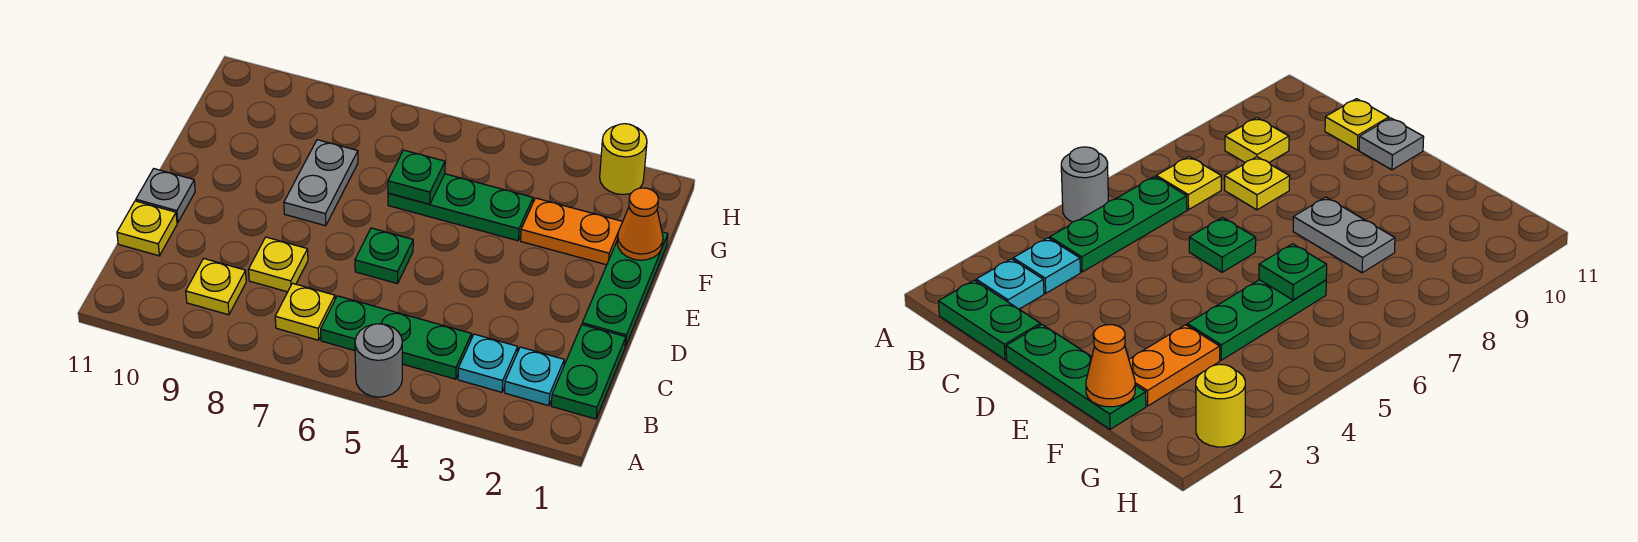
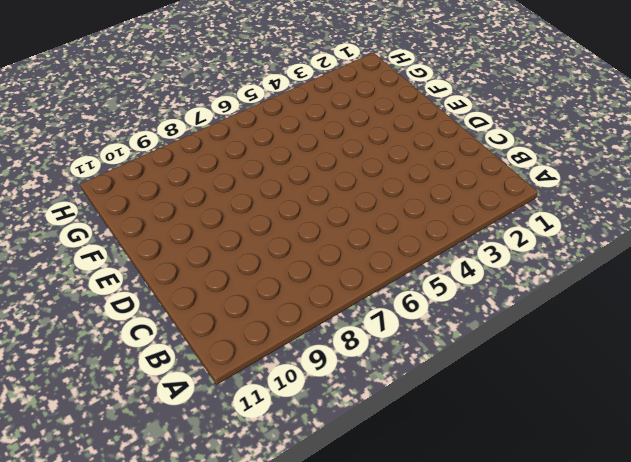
none -> grey 1x1 round brick [355,324,402,397]
none -> green 1x2 plate [551,325,626,419]
none -> cyan 1x1 plate [505,347,564,406]

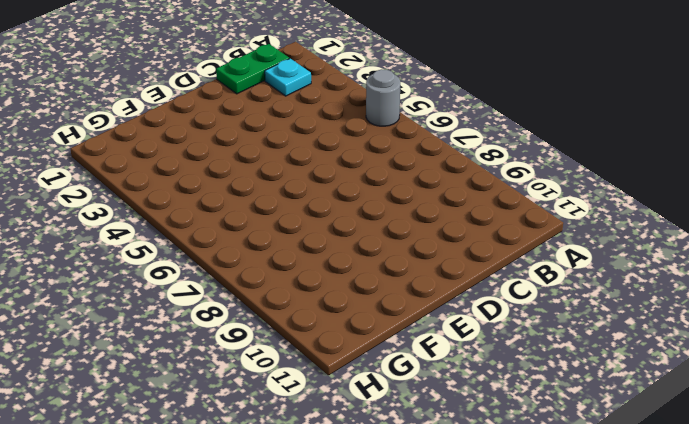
none -> cyan 1x1 plate [458,334,518,392]
none -> green 1x3 plate [321,296,472,379]
none -> yellow 1x1 plate [275,283,335,340]

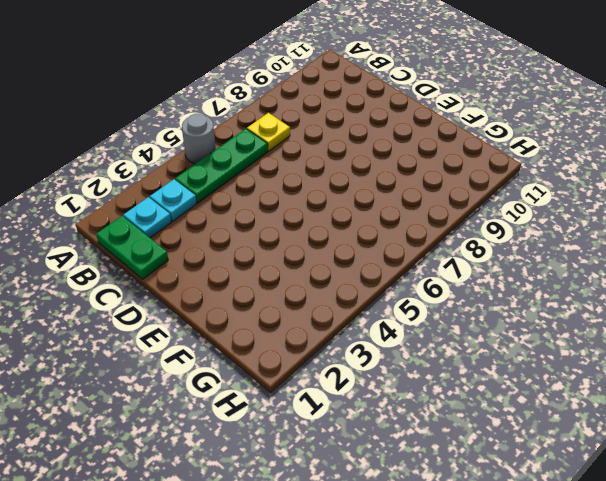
none -> yellow 1x1 plate [186,258,246,315]
none -> yellow 1x1 plate [249,237,308,292]
none -> yellow 1x1 plate [117,201,177,256]

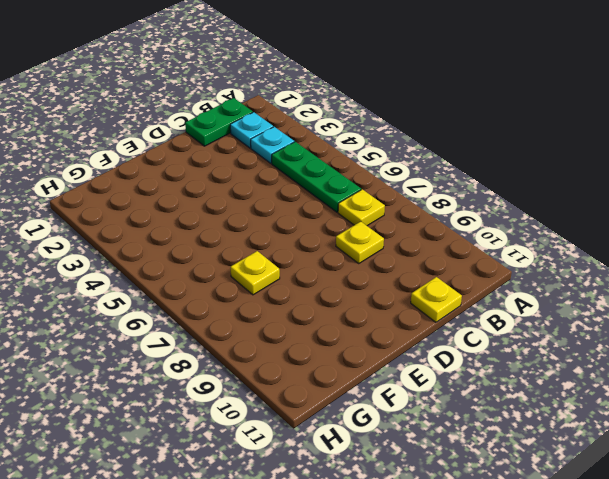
yellow 1x1 plate [231,251,280,295] -> yellow 1x1 plate moved to [186,258,246,315]
none -> grey 1x1 round brick [355,324,402,397]
none -> green 1x3 plate [582,232,668,347]
none -> green 1x1 plate [355,228,413,284]

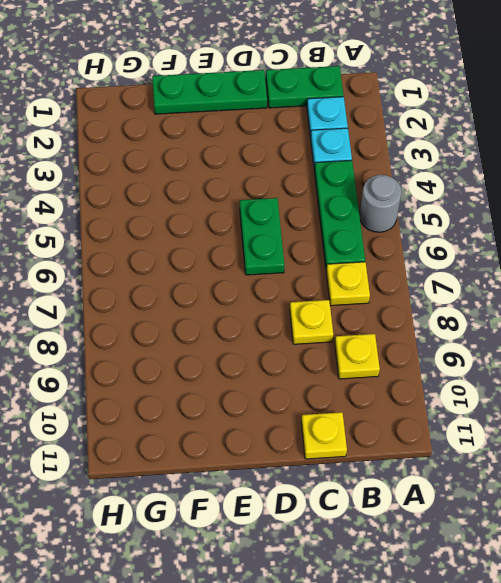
green 1x2 plate [240,198,284,275] -> green 1x1 plate [355,228,413,284]
none -> grey 1x1 plate [136,169,195,223]
none -> grey 1x2 plate [284,140,358,226]
none -> orange 1x2 plate [521,198,623,265]

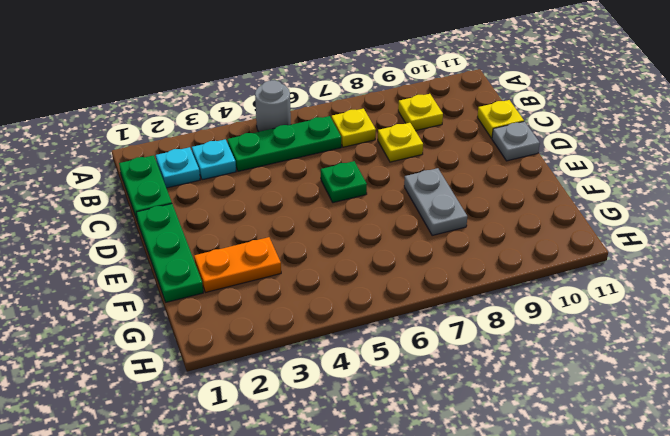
none -> green 1x3 plate [388,174,533,241]
none -> yellow 1x1 round brick [600,124,647,195]
none -> orange 1x1 cone [617,188,663,260]

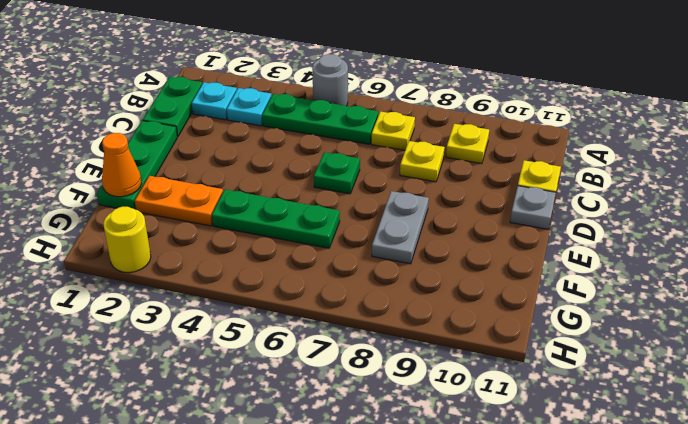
none -> green 1x1 plate [388,150,445,204]

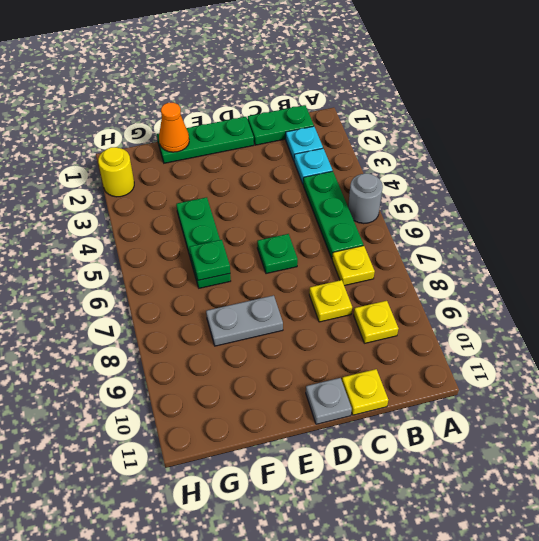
none -> orange 1x2 plate [521,198,623,265]

